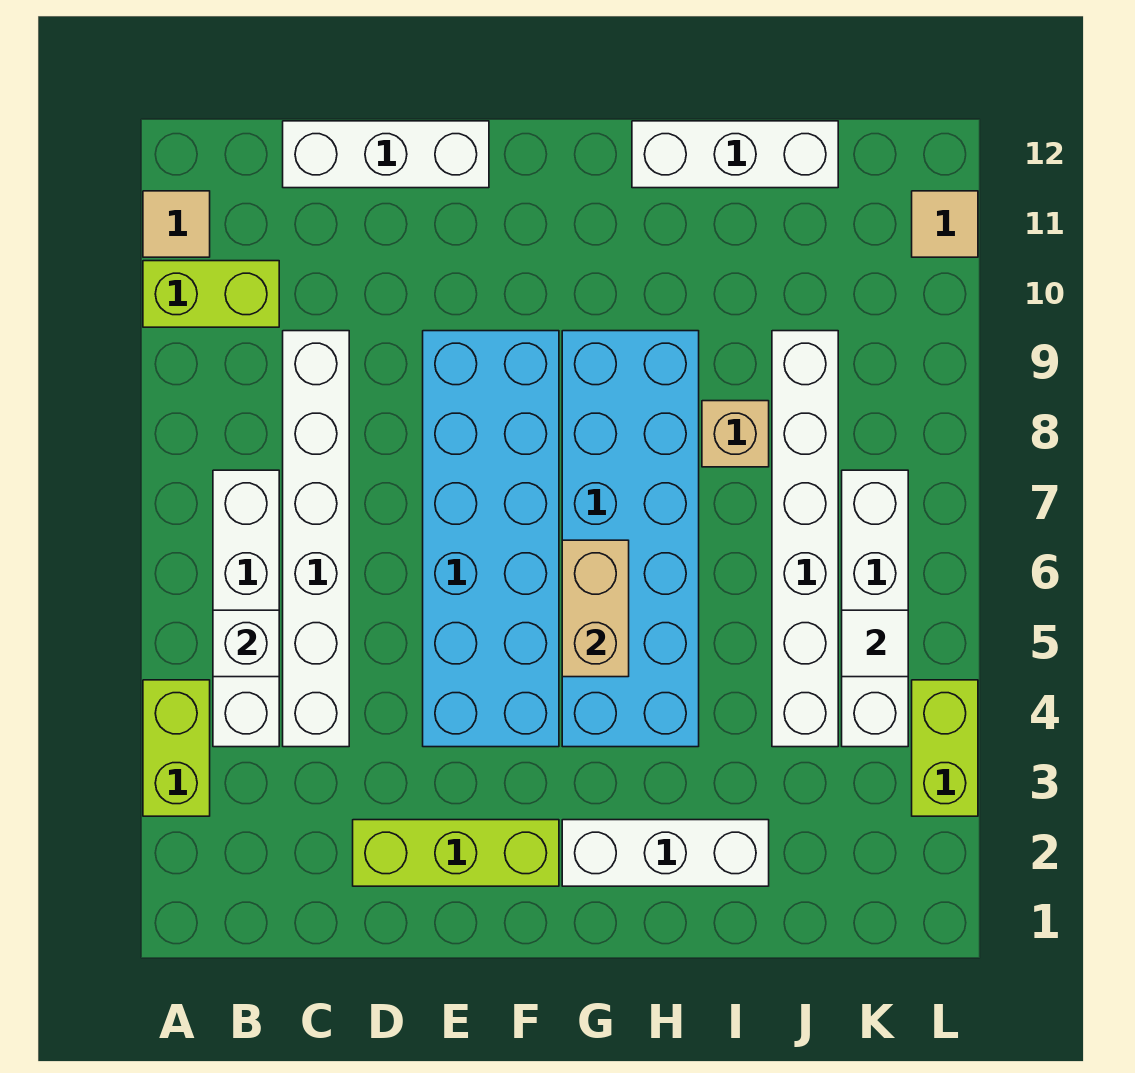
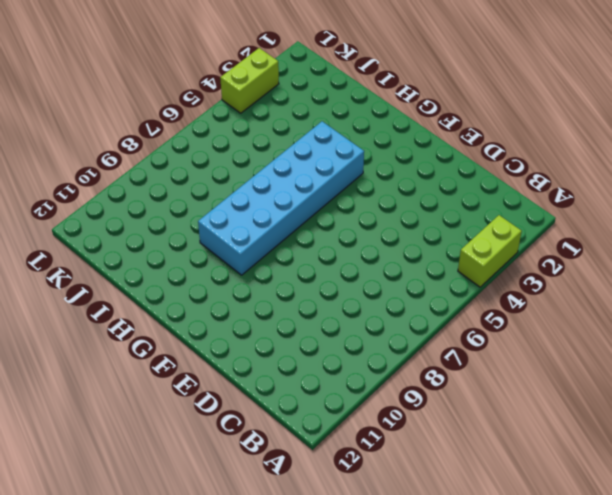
none -> lime 1x2 brick [143,261,279,327]
none -> tan 1x1 tile [143,191,210,257]
none -> white 1x4 brick [213,470,279,747]

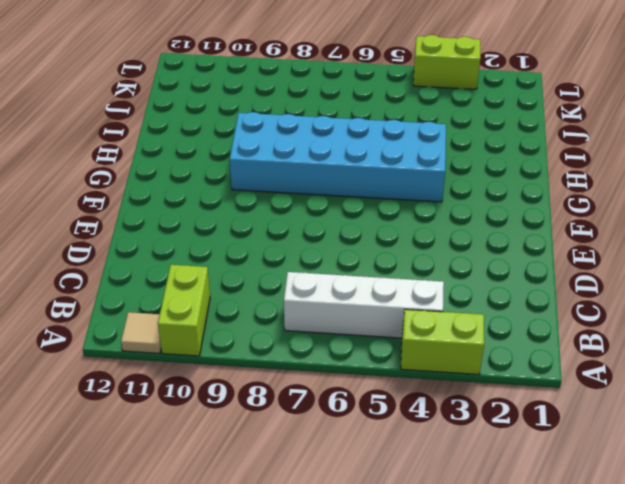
none -> white 1x6 brick [283,331,349,747]
none -> white 1x3 brick [283,121,489,188]
none -> lime 1x3 brick [353,820,559,886]

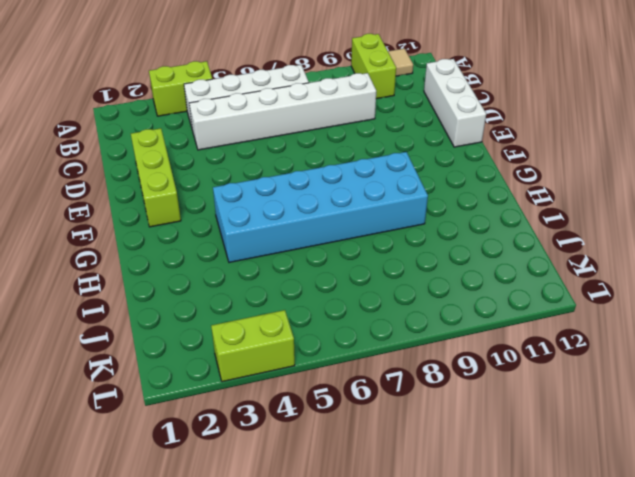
none -> cyan 2x6 brick [423,331,559,747]
none -> white 1x3 brick [562,820,769,886]
none -> white 1x3 brick [632,121,838,188]

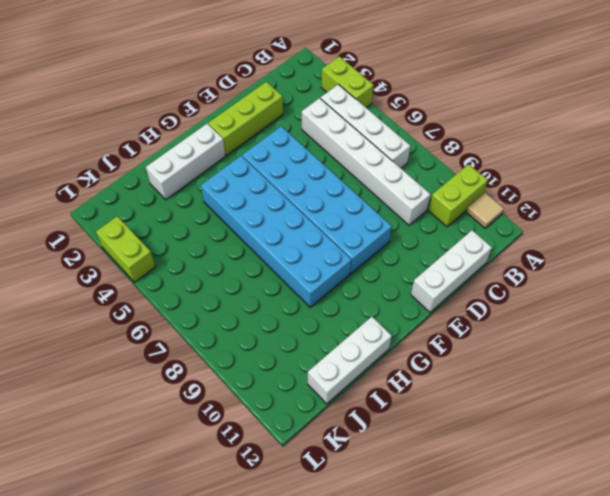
none -> tan 1x1 brick [702,401,769,467]
none -> white 1x6 brick [772,331,838,747]
none -> white 1x4 brick [842,470,908,747]

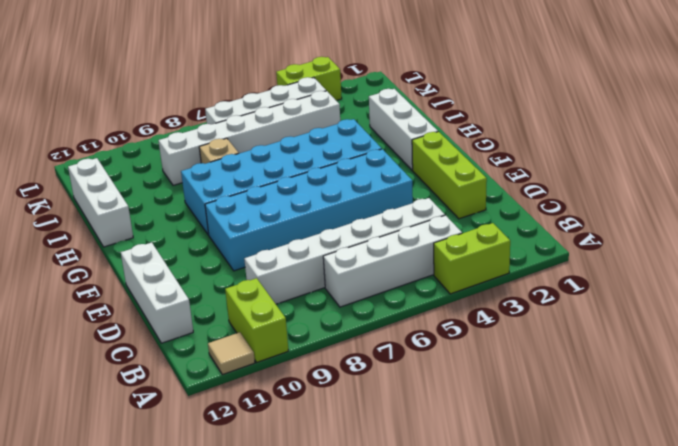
none -> tan 1x1 tile [912,191,978,257]
none -> white 1x1 brick [213,610,279,677]
none -> tan 1x2 brick [562,540,629,677]

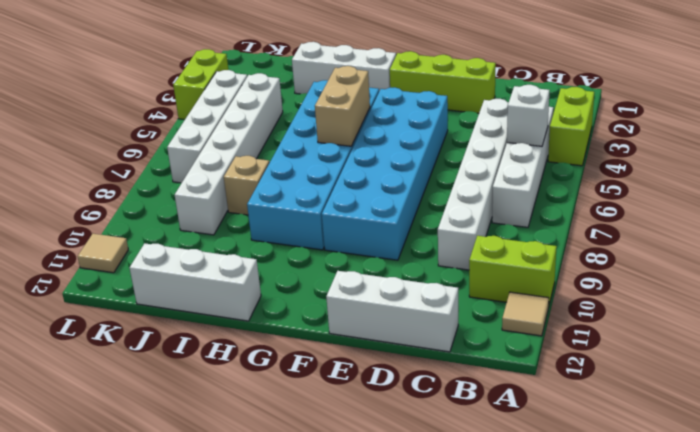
none -> white 1x1 tile [842,610,908,677]

